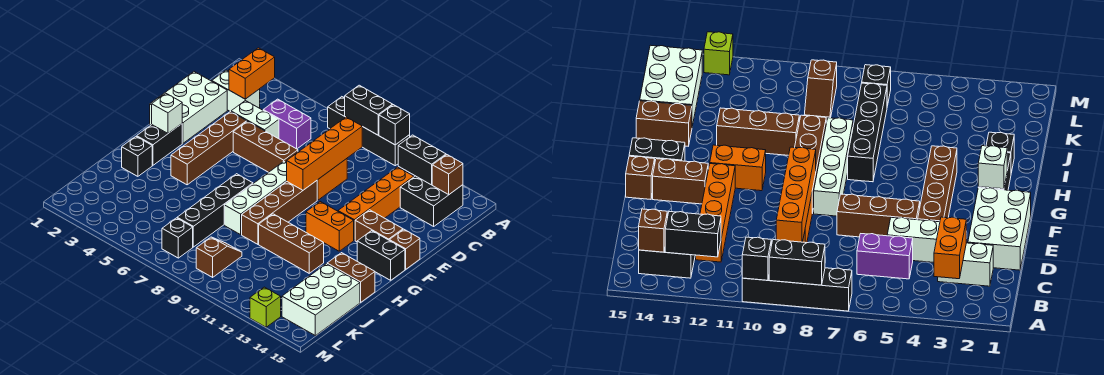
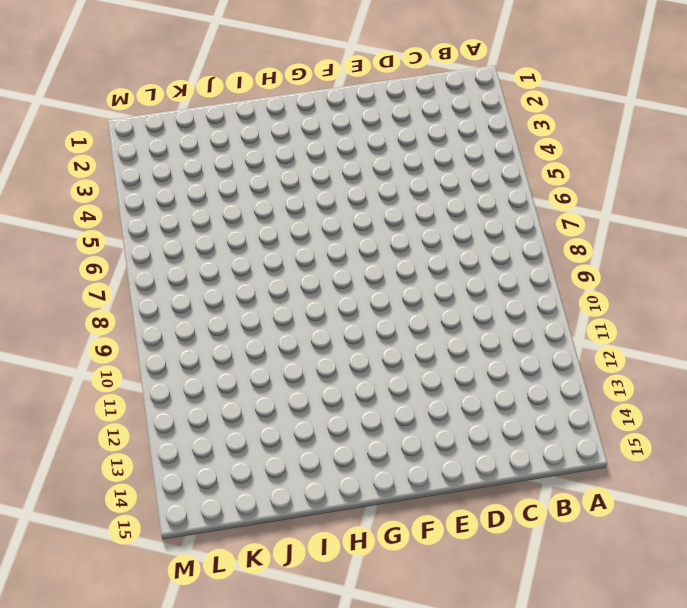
none -> black 1x4 brick [328,97,410,166]
none -> black 2x2 brick [400,176,463,226]
none -> white 1x2 brick [212,70,260,112]
none -> purple 1x2 brick [263,99,311,149]

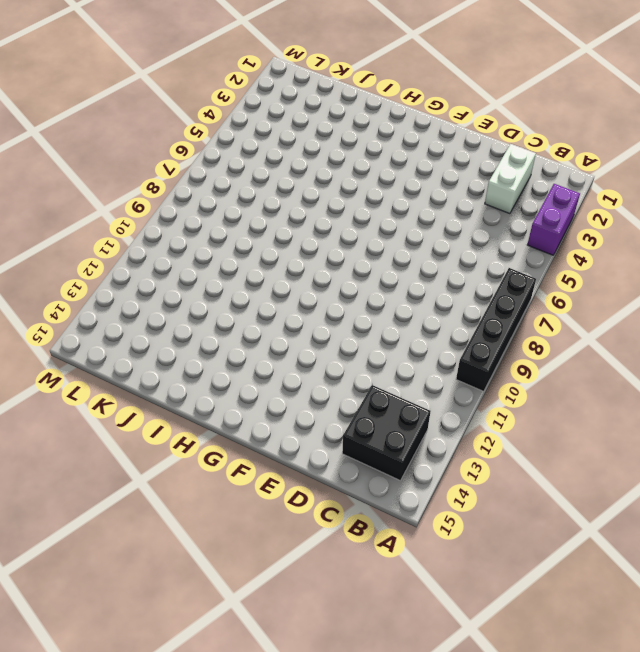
purple 1x2 brick [527,184,580,255] -> purple 1x2 brick moved to [263,99,311,149]
none -> orange 1x4 brick [338,167,414,240]
none -> white 2x3 brick [150,72,227,143]
none -> white 1x2 brick [231,100,279,139]
none -> orange 1x2 brick [317,159,347,200]

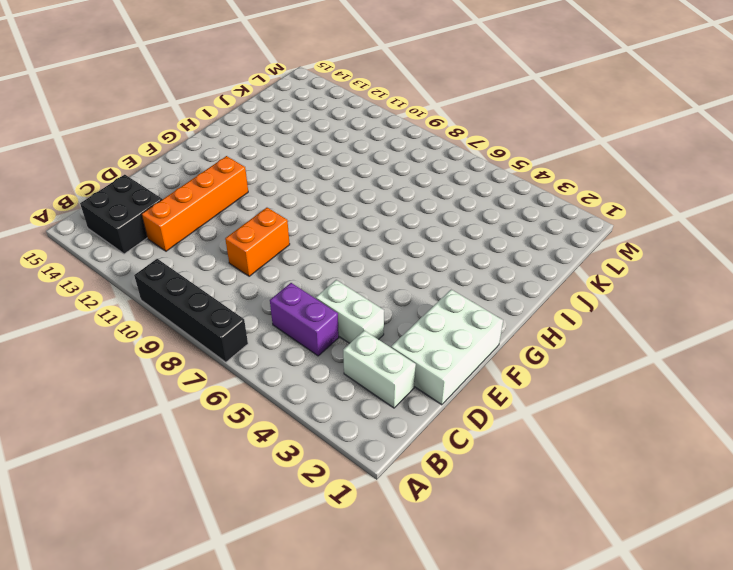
none -> brown 1x4 brick [171,112,247,185]
none -> brown 1x3 brick [233,121,298,172]
none -> white 1x4 brick [224,162,287,235]
none -> brown 1x4 brick [242,181,317,244]

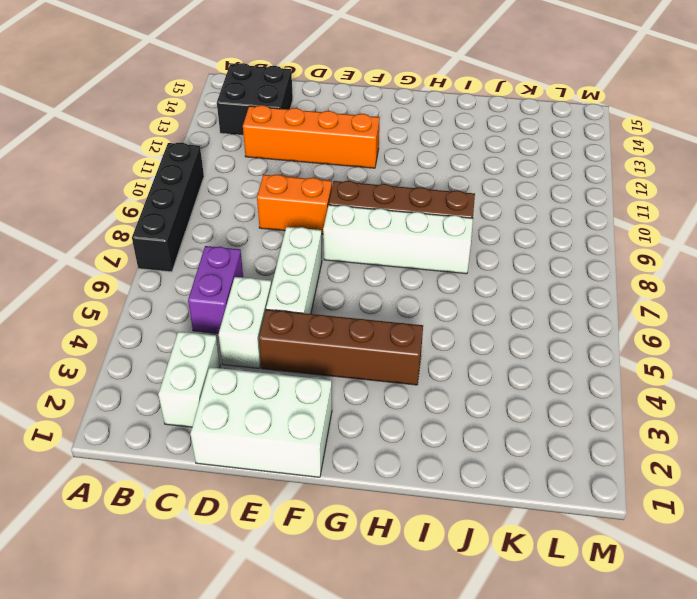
white 1x3 brick [266,227,322,314] -> brown 1x3 brick [233,121,298,172]
none -> brown 1x2 brick [355,210,403,242]
none -> brown 1x1 brick [389,229,420,269]
none -> black 1x2 brick [137,124,182,165]
none -> orange 1x2 brick [306,202,354,251]

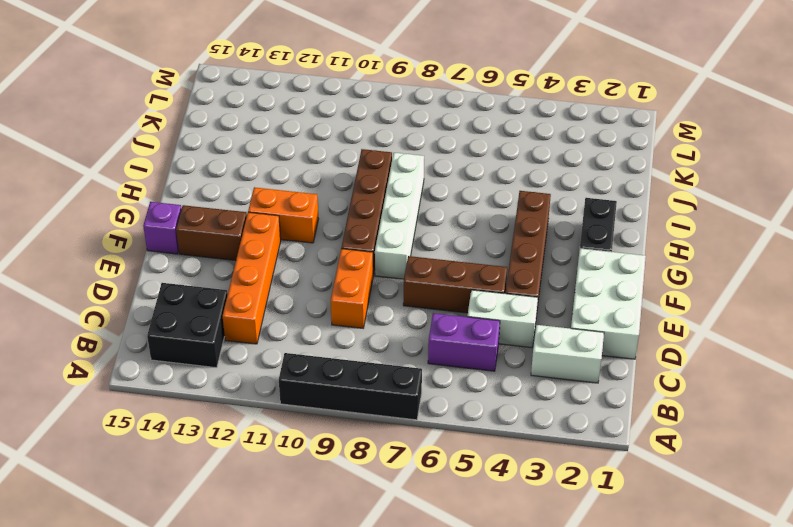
purple 1x1 brick [143,202,182,254] -> brown 1x1 brick [389,229,420,269]
none -> black 1x2 brick [357,231,405,280]
none -> black 1x4 brick [177,174,253,247]
none -> black 1x1 brick [122,136,152,176]
none -> brown 1x3 brick [259,214,324,273]

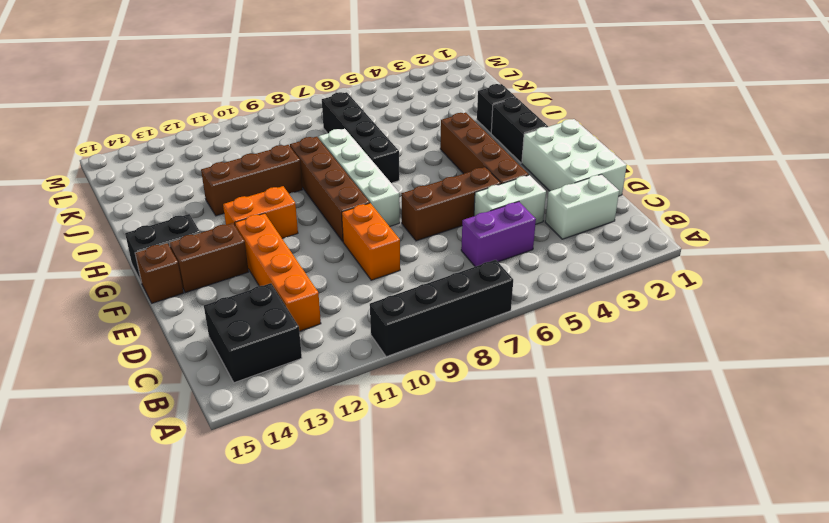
none -> brown 1x2 brick [327,253,375,302]
none -> white 2x3 brick [282,264,360,336]
none -> brown 1x2 slope [196,237,242,277]
none -> black 1x1 brick [162,218,193,258]

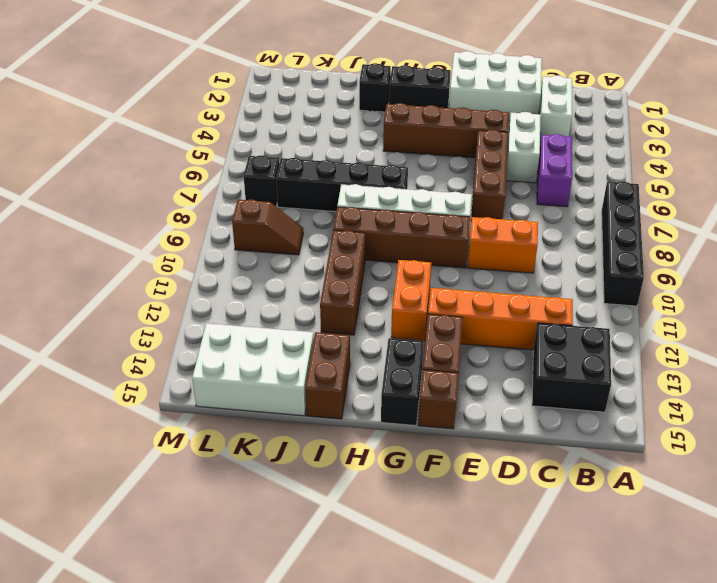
none -> lime 1x1 brick [250,287,281,327]
none -> black 1x2 brick [345,85,393,135]
none -> black 1x1 brick [379,105,410,145]
none -> orange 1x2 brick [229,48,275,99]

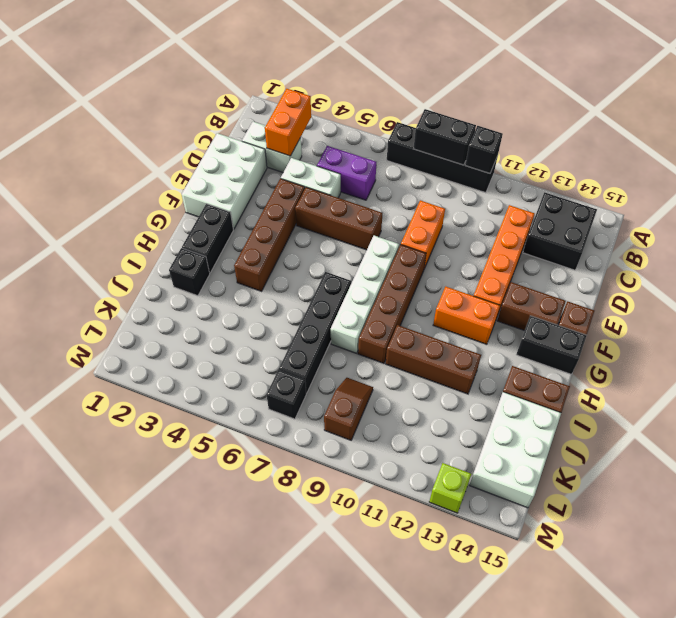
none -> black 1x2 brick [398,135,446,185]
none -> brown 1x1 brick [432,155,463,194]
none -> orange 1x4 brick [287,117,362,190]
none -> white 1x1 brick [152,94,182,133]

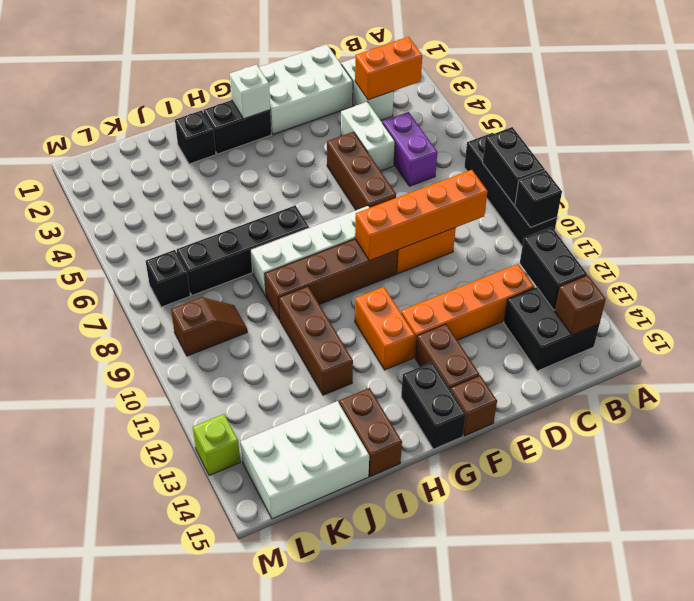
none -> brown 1x4 brick [171,112,247,185]

